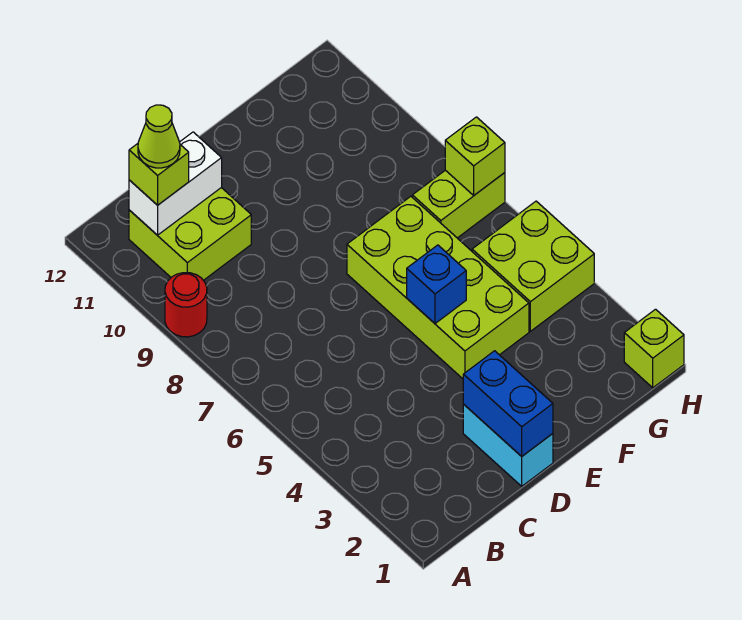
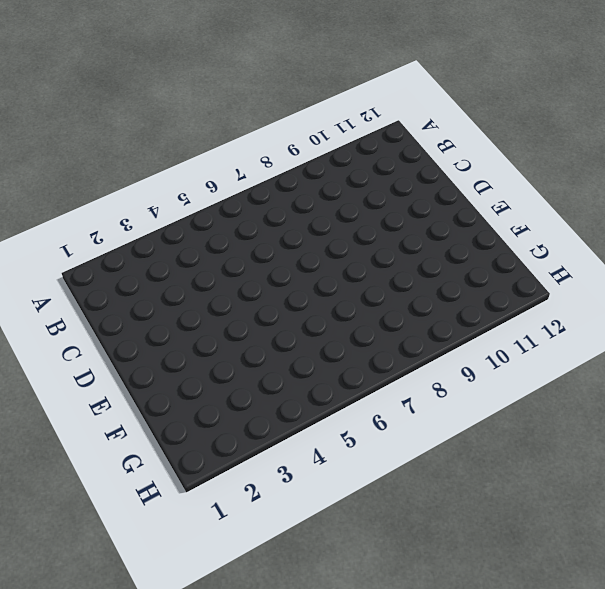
none -> red 1x1 round brick [165,273,207,337]
none -> lime 2x2 brick [129,188,251,280]
none -> cyan 1x2 brick [463,404,553,486]

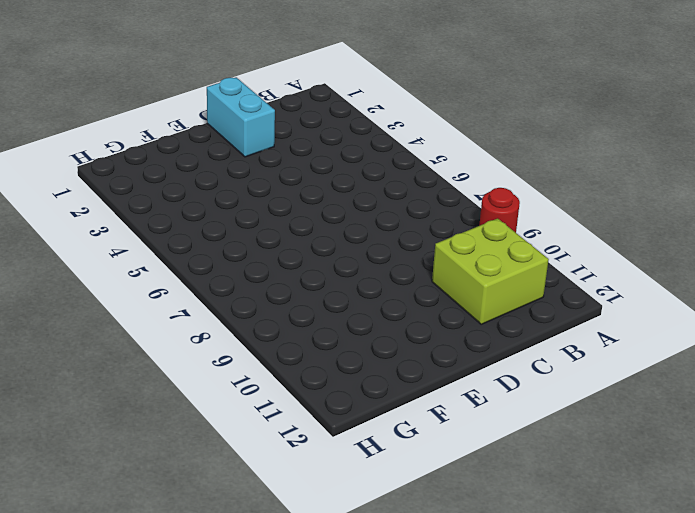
none -> lime 2x4 brick [347,196,529,379]
none -> lime 2x2 brick [472,201,594,331]
none -> lime 1x2 brick [412,170,505,238]

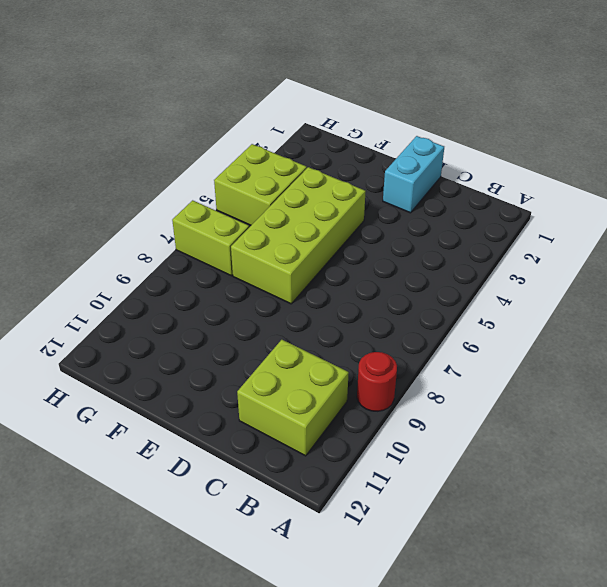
none -> lime 1x1 brick [624,309,684,388]
none -> white 1x2 brick [129,132,222,235]
none -> blue 1x2 brick [463,351,553,456]

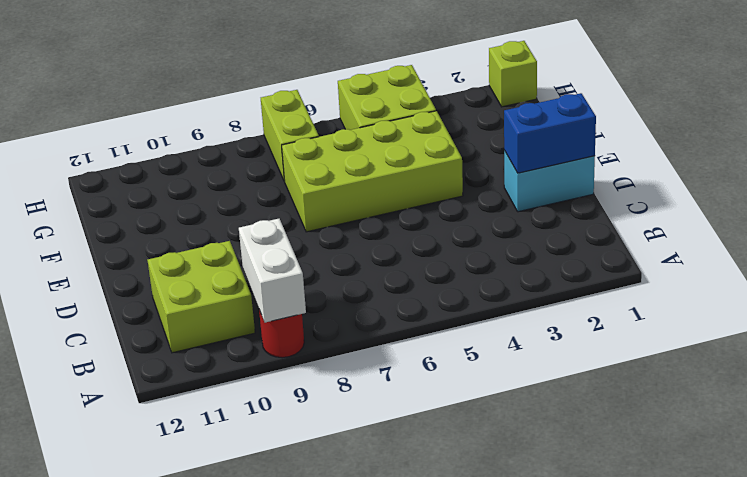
white 1x2 brick [239,219,306,323] -> white 1x2 brick moved to [129,132,222,235]
none -> blue 1x1 brick [407,245,466,323]
none -> lime 1x1 brick [445,117,505,195]
none -> lime 1x1 brick [129,144,189,205]

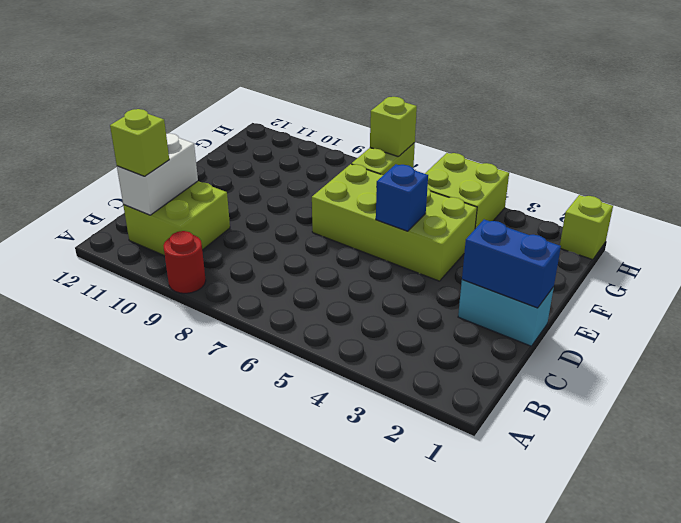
none -> lime 1x1 cone [138,105,180,168]

